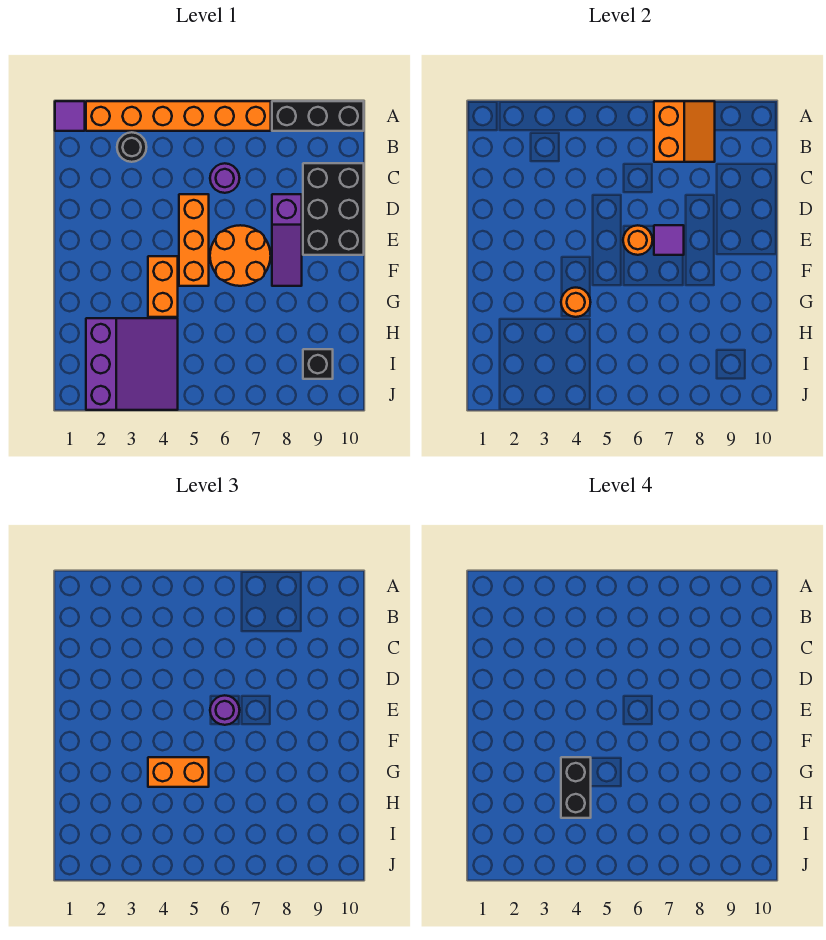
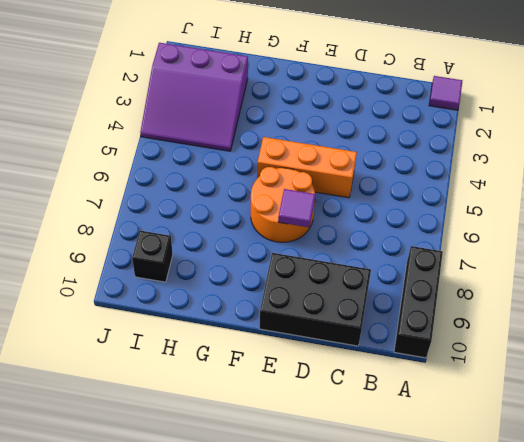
none -> orange 1x6 brick [86,101,271,131]
none -> black 1x1 round brick [117,132,146,162]
none -> purple 1x1 round brick [210,163,240,193]

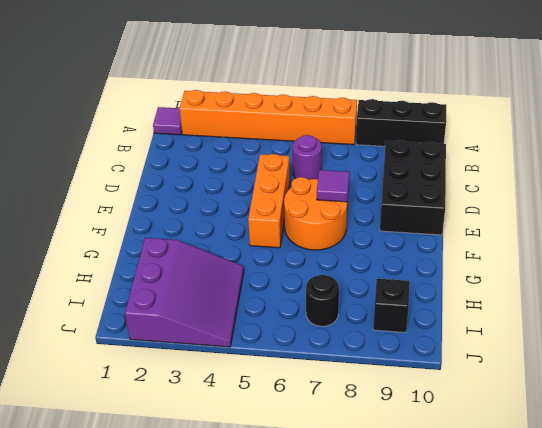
black 1x1 round brick [306,275,339,326] -> black 1x1 round brick moved to [117,132,146,162]
none -> purple 1x3 slope [272,194,302,286]
none -> orange 1x2 brick [148,256,178,317]
none -> orange 2x2 slope [654,101,715,162]

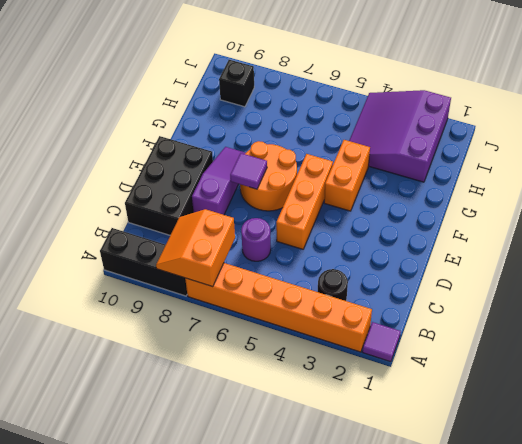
none -> orange 1x1 round brick [623,225,653,255]
none -> orange 1x1 round brick [561,288,591,317]
none -> purple 1x1 round brick [210,695,240,725]

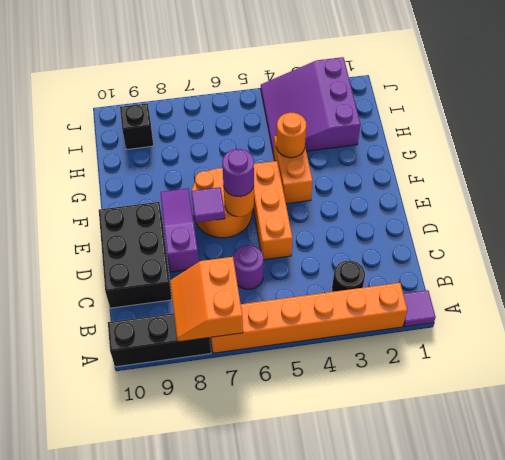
none -> orange 1x2 brick [148,757,209,787]
none -> black 1x2 brick [561,757,591,818]

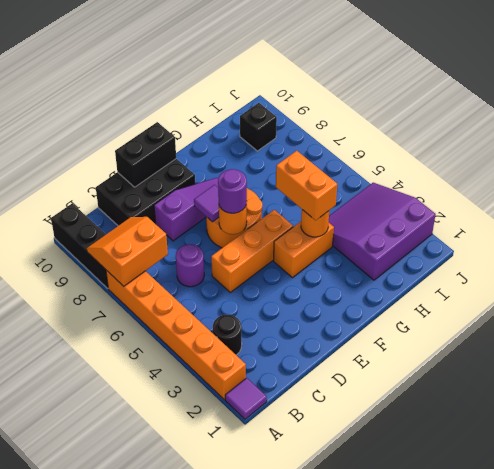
black 1x2 brick [115,122,176,187] -> black 1x2 brick moved to [561,757,591,818]

